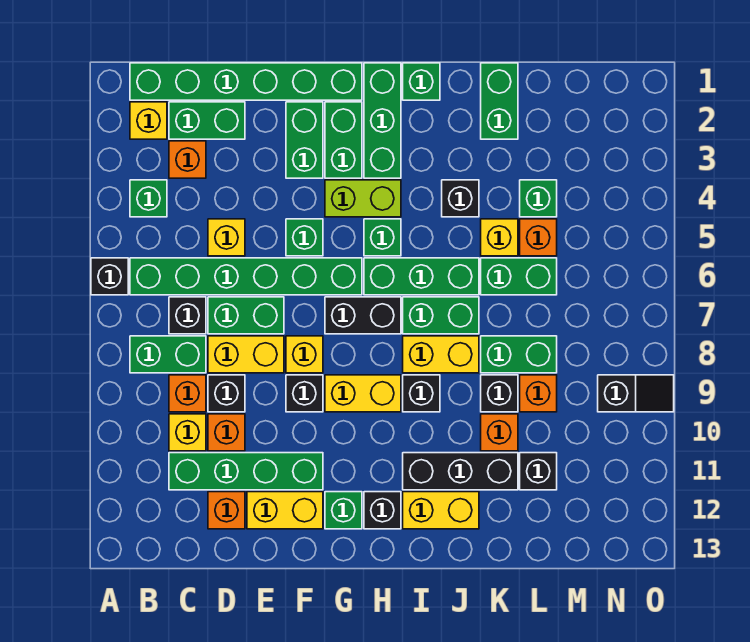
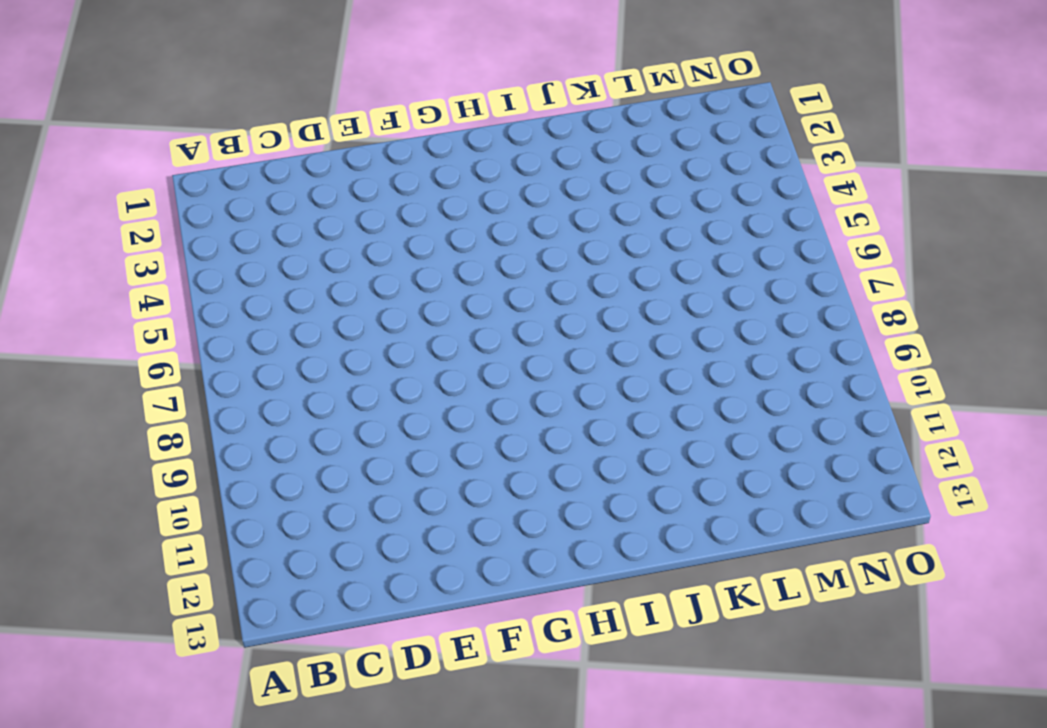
none -> black 1x1 brick [91,258,128,295]
none -> green 1x6 brick [130,63,362,100]
none -> yellow 1x1 brick [130,102,167,139]
none -> green 1x1 brick [130,180,167,217]

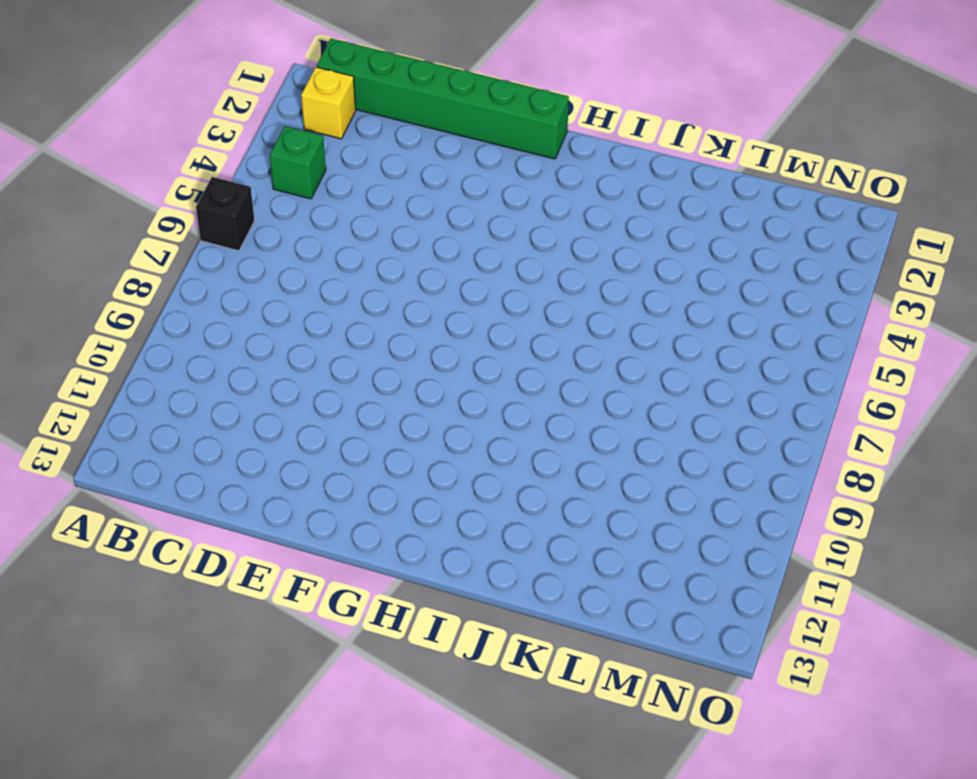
none -> green 1x6 brick [130,258,362,295]
none -> green 1x2 brick [130,336,206,373]
none -> green 1x2 brick [169,102,245,139]
none -> orange 1x1 brick [169,141,206,178]

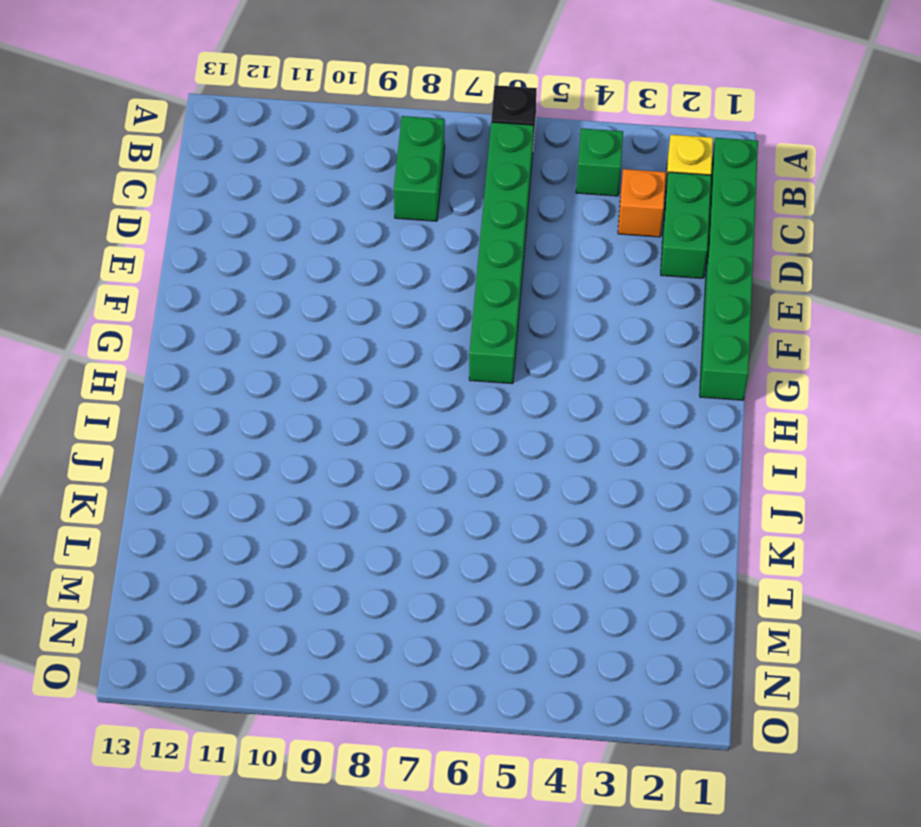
none -> black 1x1 brick [169,297,206,334]
none -> orange 1x1 brick [169,375,206,412]
none -> yellow 1x1 brick [169,414,206,451]
none -> green 1x4 brick [169,453,323,490]

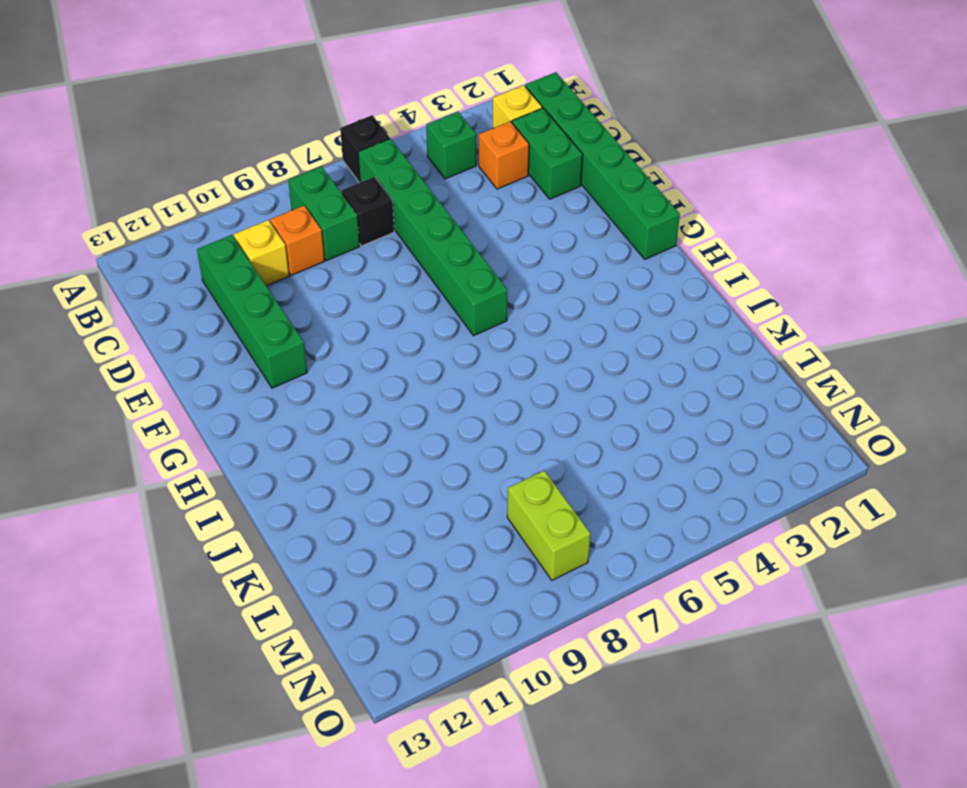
lime 1x2 brick [507,471,590,580] -> lime 1x2 brick moved to [325,180,401,217]
none -> yellow 1x1 brick [208,219,245,256]
none -> green 1x2 brick [208,297,284,334]
none -> yellow 1x2 brick [208,336,284,373]
none -> black 1x1 brick [208,375,245,412]

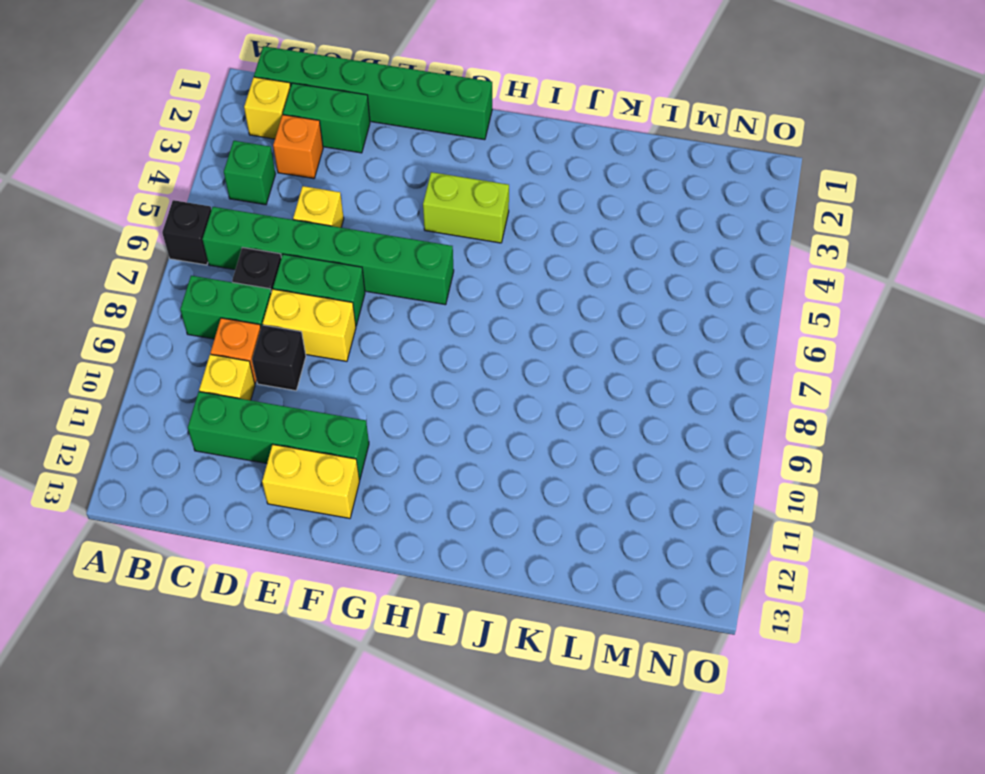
none -> orange 1x1 brick [208,414,245,451]
none -> orange 1x1 brick [208,492,245,529]
none -> green 1x2 brick [286,102,323,178]
none -> green 1x1 brick [286,219,323,256]

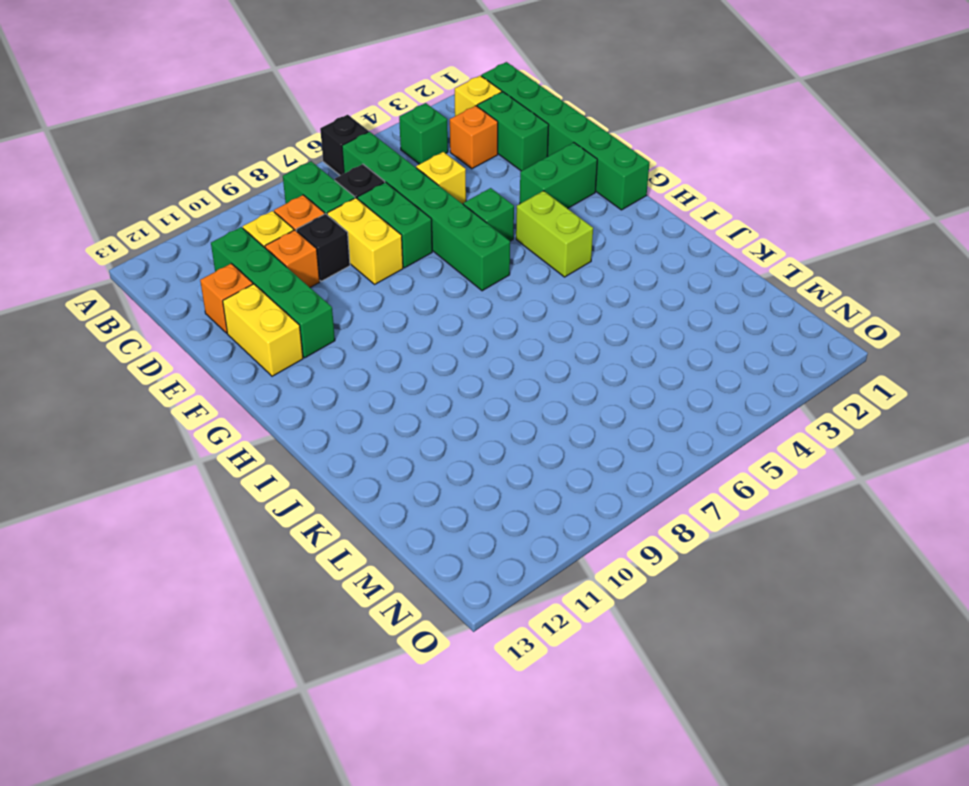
none -> yellow 1x1 brick [286,336,323,373]
none -> black 1x1 brick [286,375,323,412]
none -> green 1x2 brick [325,102,362,178]
none -> black 1x2 brick [325,297,401,334]

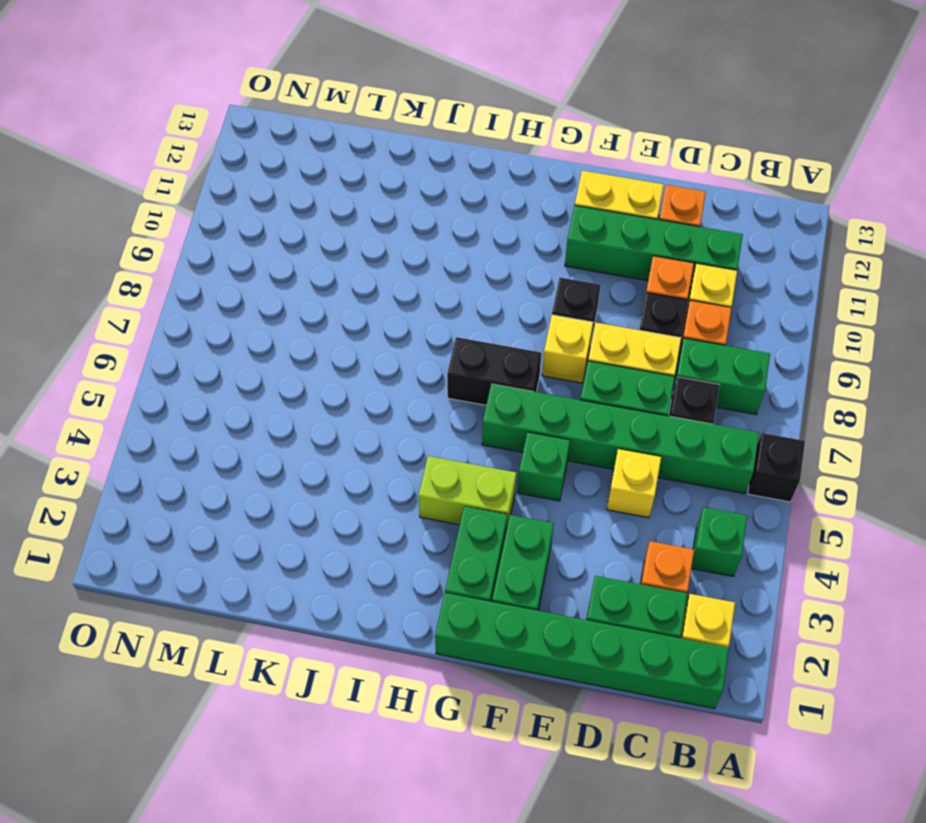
none -> yellow 1x2 brick [325,375,401,412]
none -> green 1x1 brick [325,492,362,529]
none -> green 1x3 brick [364,63,401,178]
none -> green 1x1 brick [364,219,401,256]

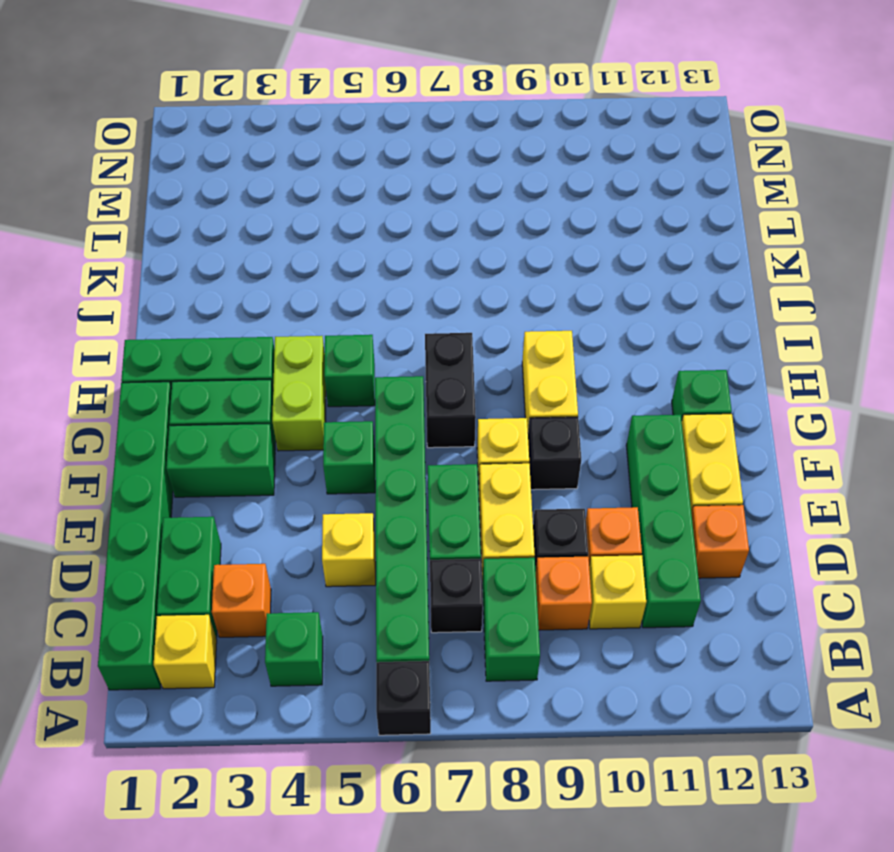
none -> green 1x3 brick [364,258,479,295]
none -> black 1x1 brick [364,492,401,529]
none -> green 1x1 brick [403,63,440,100]
none -> green 1x2 brick [403,297,479,334]

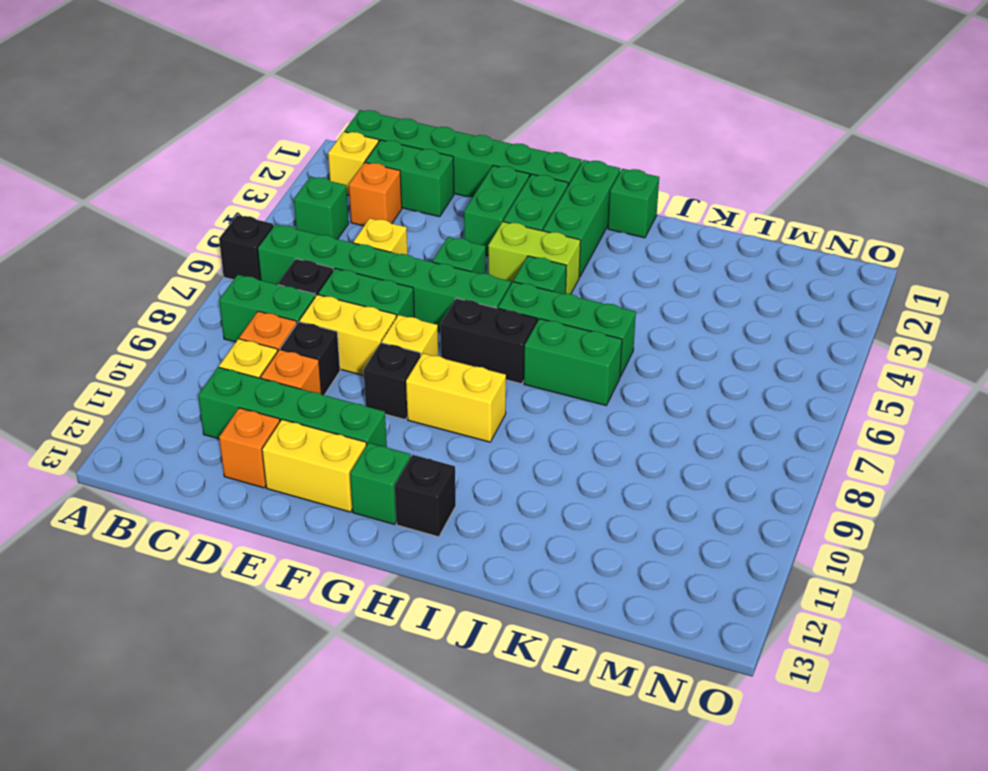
none -> yellow 1x2 brick [403,336,479,373]
none -> black 1x1 brick [403,375,440,412]
none -> black 1x3 brick [403,453,518,490]
none -> yellow 1x2 brick [403,492,479,529]

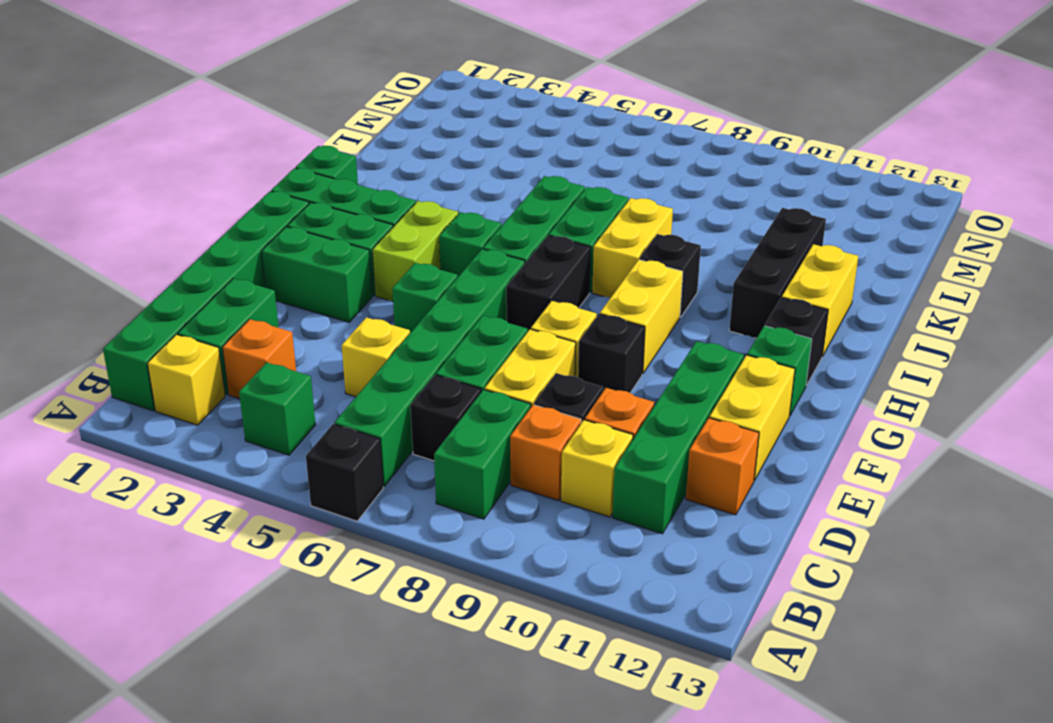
none -> black 1x1 brick [442,180,479,217]
none -> green 1x2 brick [481,63,518,139]
none -> yellow 1x1 brick [481,219,518,256]
none -> green 1x2 brick [481,258,557,295]

